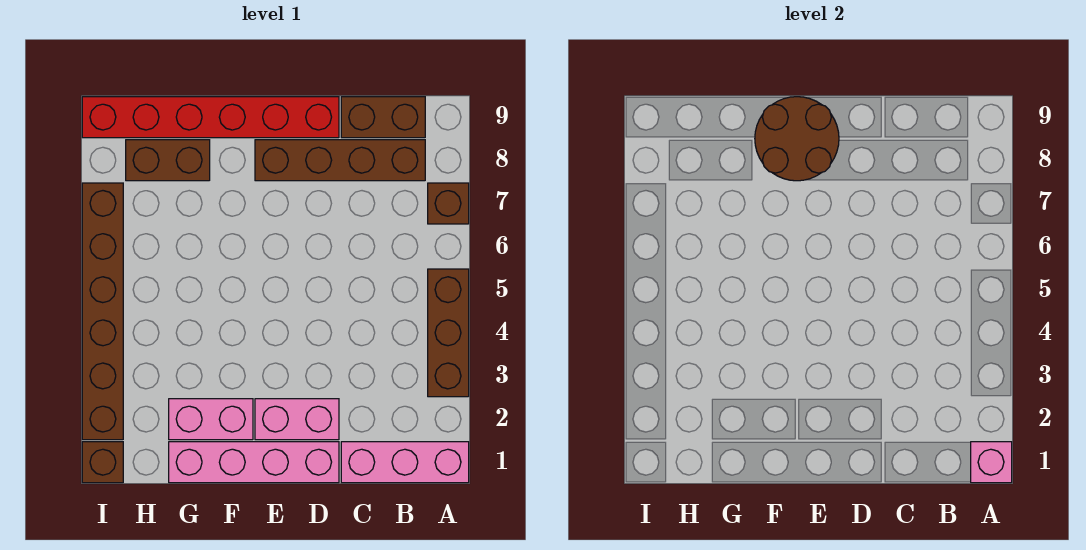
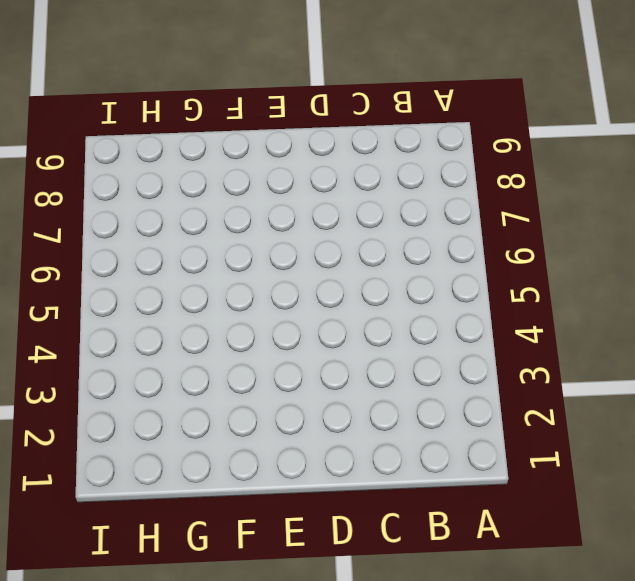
none -> pink 1x3 brick [341,442,469,483]
none -> brown 1x3 brick [428,269,469,397]
none -> brown 1x1 brick [428,183,469,224]

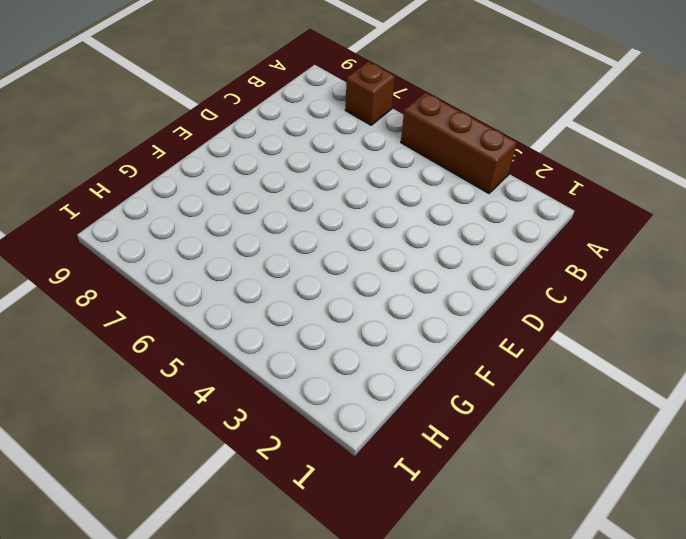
none -> pink 1x3 brick [341,442,469,483]
none -> brown 1x4 brick [255,140,425,181]
none -> brown 1x2 brick [341,97,425,138]

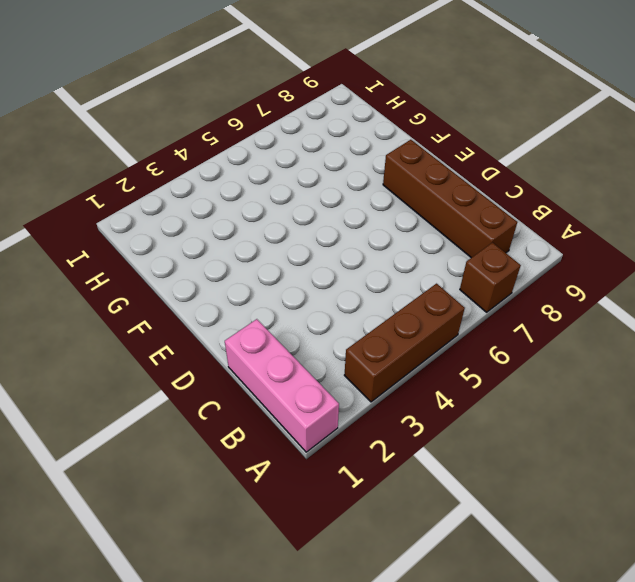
none -> brown 1x2 brick [341,97,425,138]
none -> pink 1x4 brick [169,442,339,483]
none -> pink 1x2 brick [255,399,339,440]

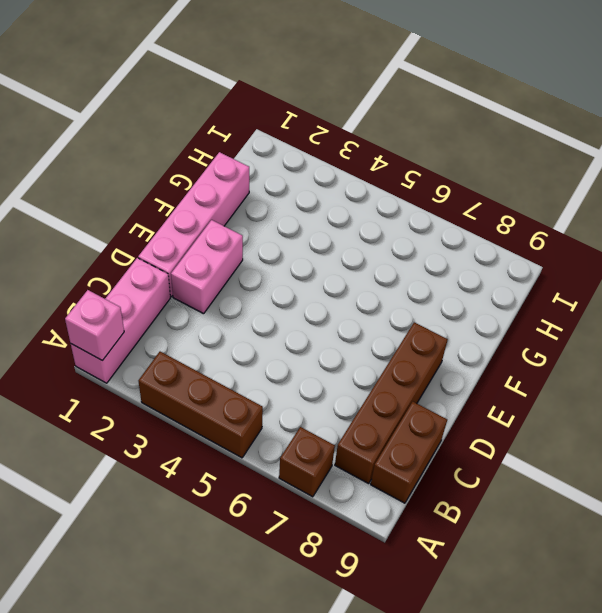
none -> red 1x6 brick [82,97,339,138]
none -> pink 1x2 brick [169,399,253,440]
none -> brown 1x2 brick [126,140,210,181]

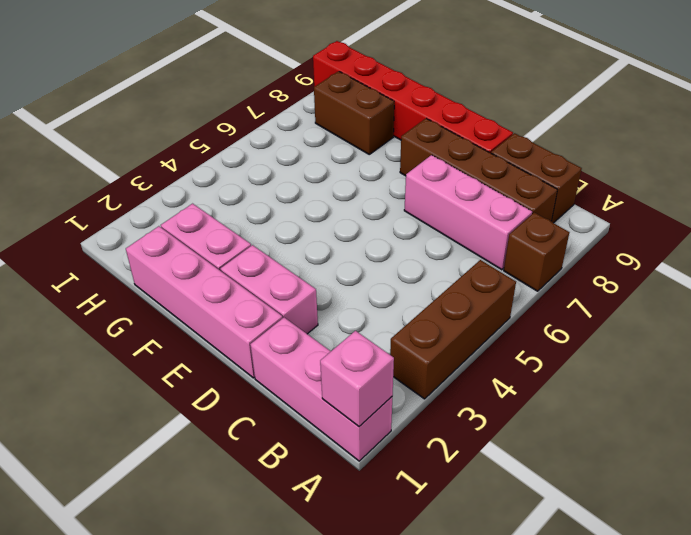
pink 1x3 brick [404,155,532,270] -> none
none -> brown 1x1 brick [82,442,123,483]
none -> brown 1x6 brick [82,183,123,440]
none -> brown 2x2 round brick [755,97,839,181]

